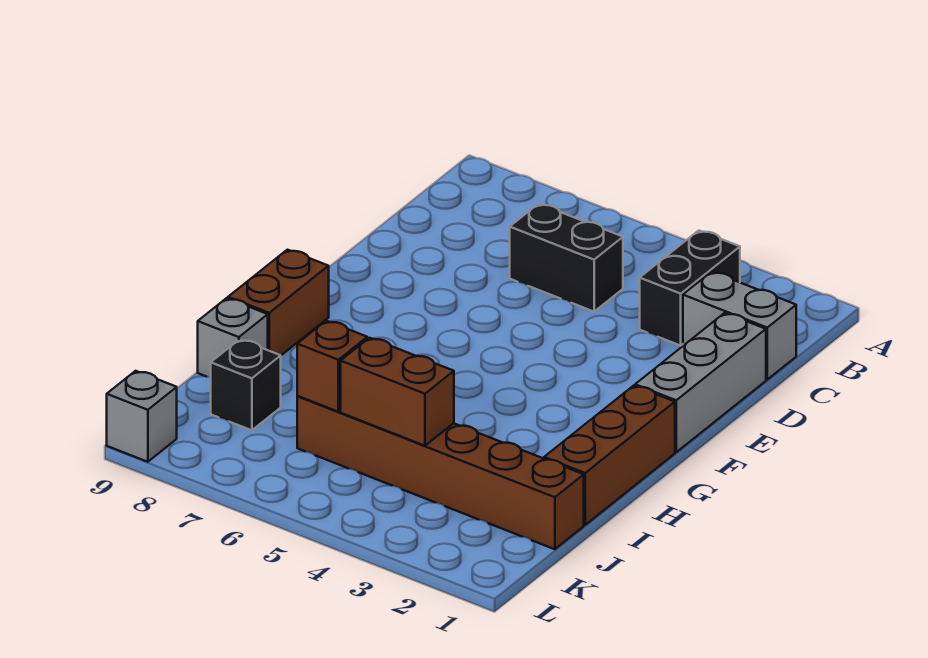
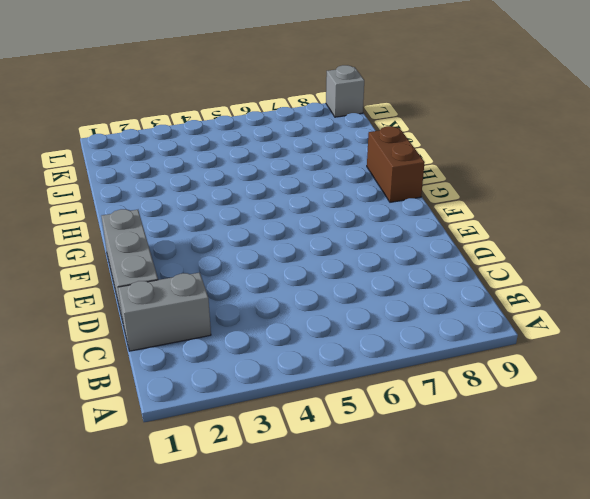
none -> black 1x2 brick [640,231,740,346]
none -> black 1x2 brick [510,204,623,312]
none -> brown 1x3 brick [544,386,675,525]

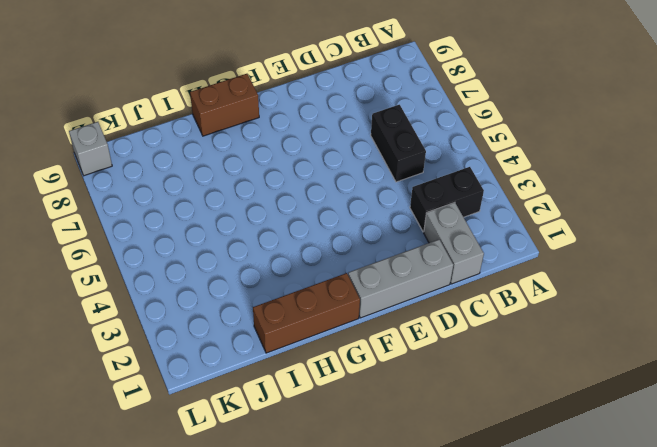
none -> grey 1x1 brick [198,298,268,378]
none -> brown 1x6 brick [297,396,584,549]
none -> black 1x1 brick [211,339,281,430]

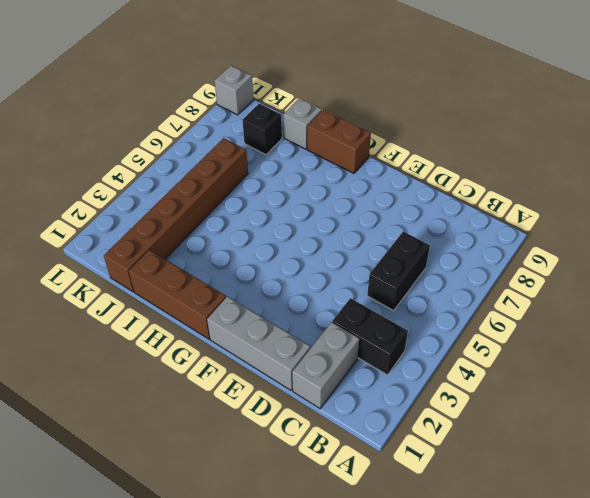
none -> brown 1x2 brick [341,338,454,446]
none -> brown 1x1 brick [297,321,367,412]

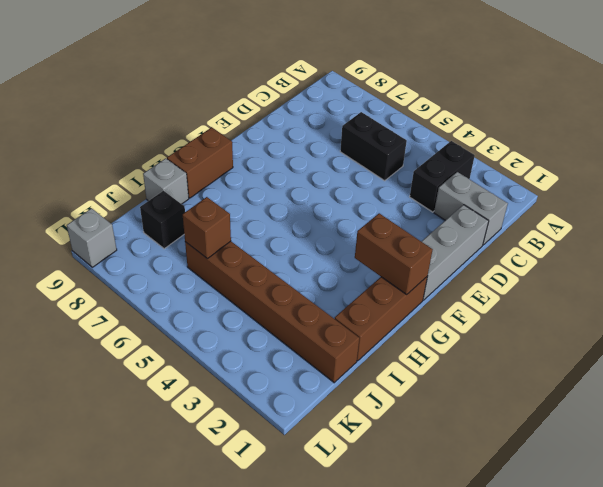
brown 1x2 brick [355,213,433,294] -> brown 1x2 brick moved to [341,338,454,446]

